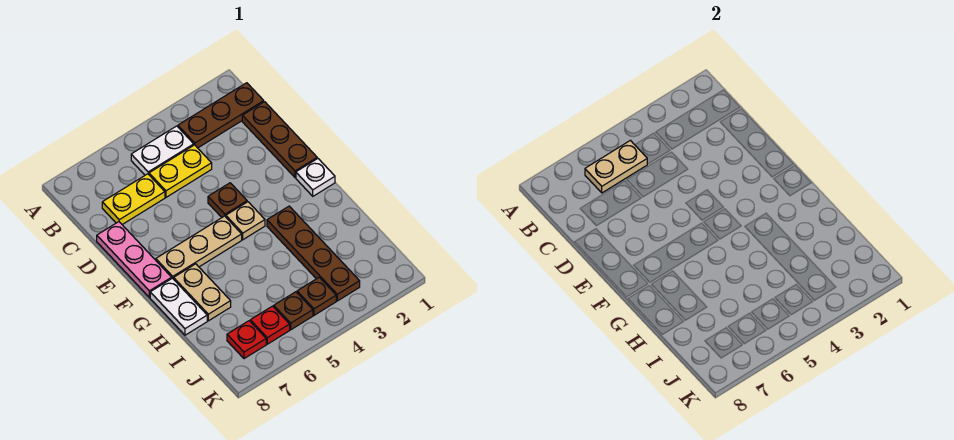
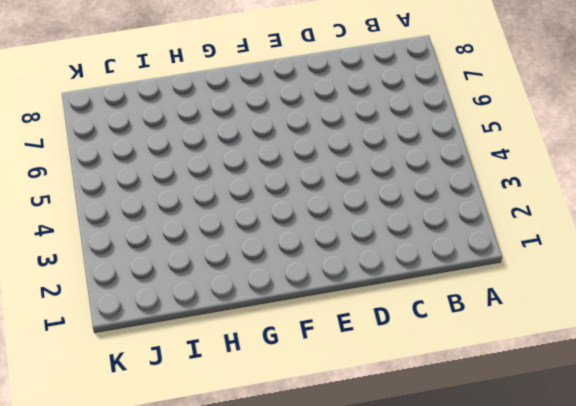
none -> brown 1x3 plate [178,83,264,148]
none -> white 1x2 plate [131,126,194,175]
none -> brown 1x3 plate [242,102,317,177]

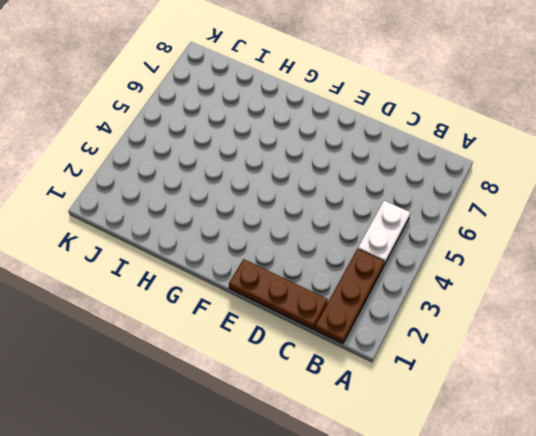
none -> yellow 1x2 plate [149,145,212,197]
none -> yellow 1x2 plate [102,174,165,225]
none -> pink 1x3 plate [97,222,172,297]

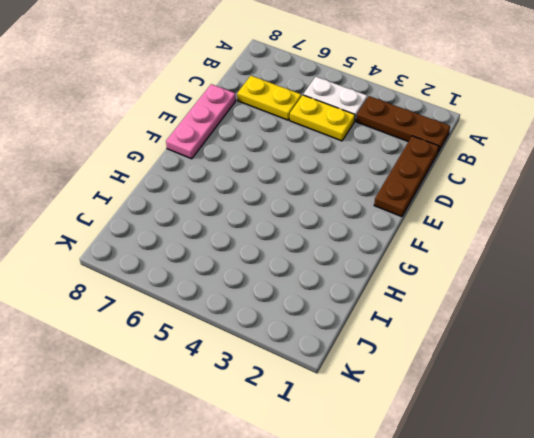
none -> brown 1x1 plate [208,183,247,217]
none -> white 1x1 plate [296,158,335,196]
none -> tan 1x1 plate [226,202,265,240]

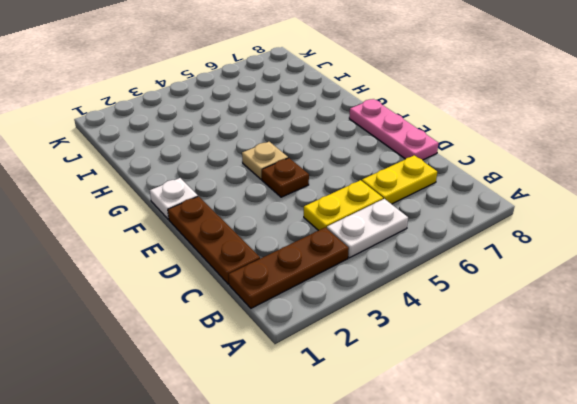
none -> tan 1x3 plate [156,216,242,279]
none -> brown 1x4 plate [267,206,360,301]
none -> tan 1x2 plate [174,264,231,321]

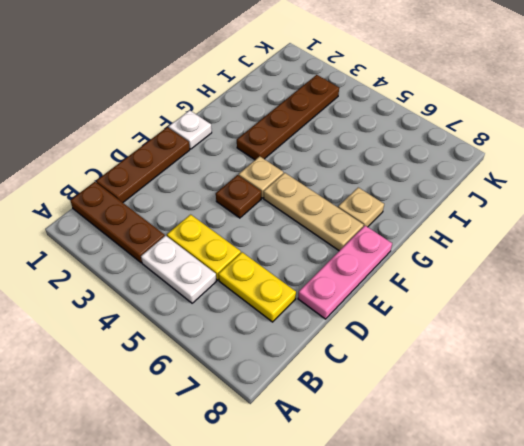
tan 1x1 plate [338,187,384,227] -> tan 1x2 plate [174,264,231,321]
none -> white 1x2 plate [150,278,207,335]
none -> brown 1x1 plate [297,277,336,315]
none -> brown 1x1 plate [274,292,313,330]

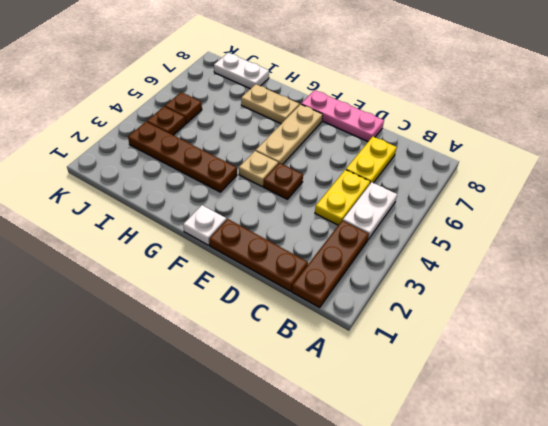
white 1x2 plate [214,53,269,89] -> white 1x2 plate moved to [150,278,207,335]
none -> red 1x1 plate [250,306,290,344]
none -> red 1x1 plate [227,321,266,359]
none -> tan 1x2 plate [585,140,647,193]

